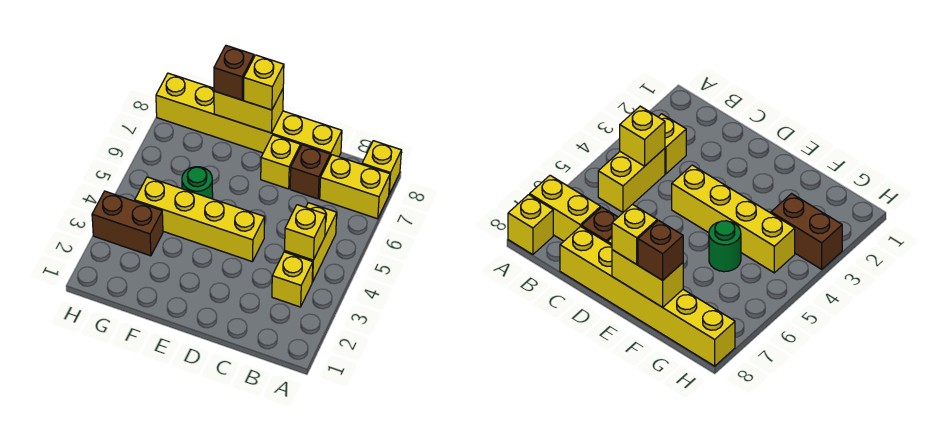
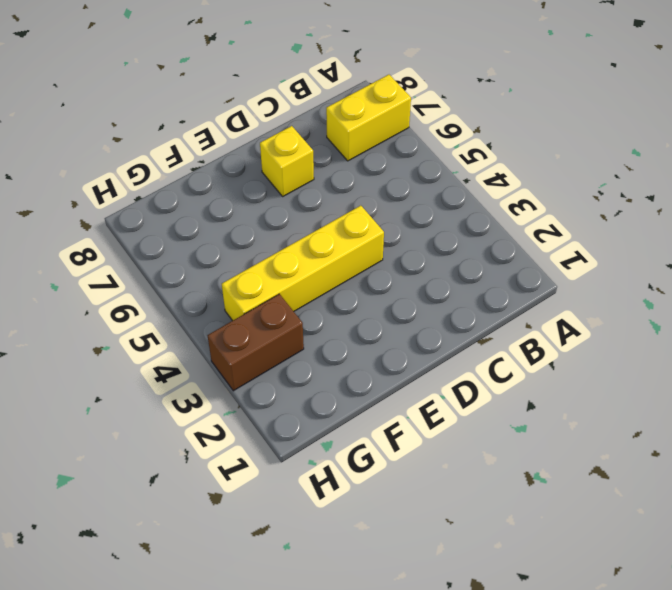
none -> yellow 1x1 brick [362,141,401,194]
none -> yellow 1x1 brick [272,252,313,307]
none -> yellow 1x2 brick [285,203,337,282]

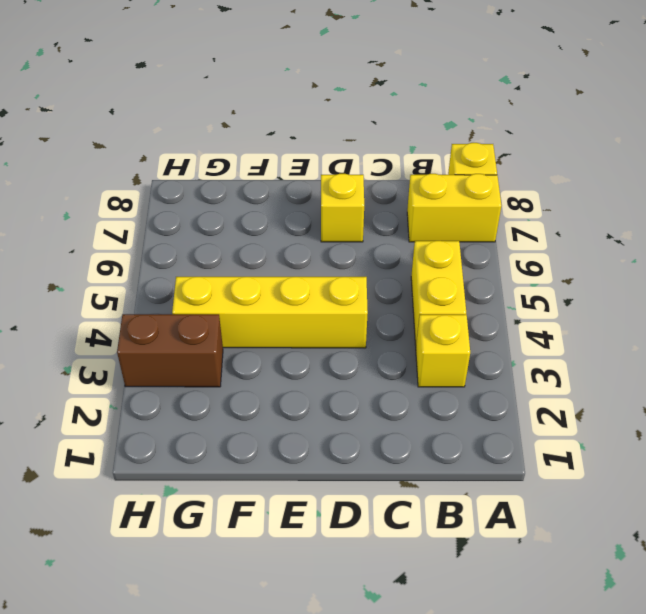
none -> brown 1x1 brick [290,145,330,199]
none -> yellow 1x6 brick [156,73,342,157]
none -> green 1x1 round brick [182,167,213,199]

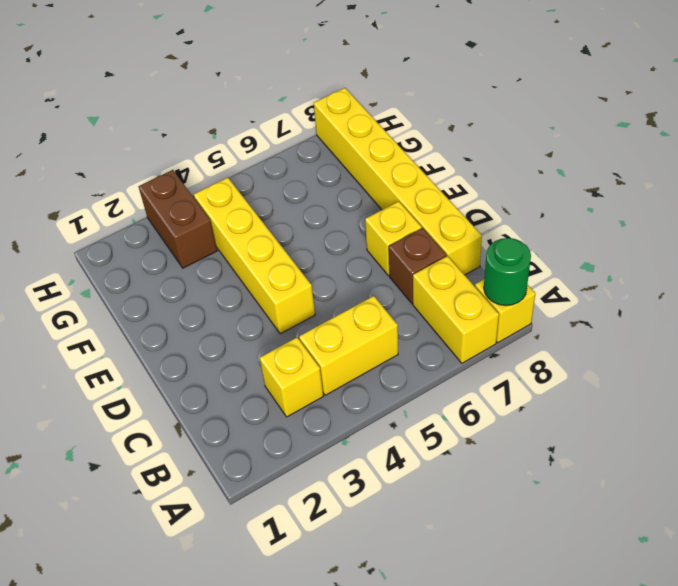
green 1x1 round brick [484,238,531,306] -> green 1x1 round brick moved to [182,167,213,199]
none -> yellow 1x1 brick [285,205,326,260]
none -> yellow 1x2 brick [214,89,283,133]
none -> yellow 1x1 brick [244,55,284,110]

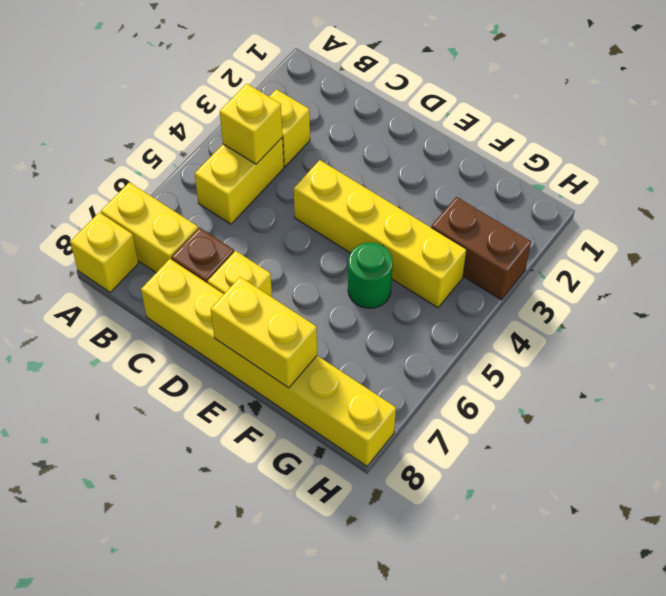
none -> yellow 1x1 brick [244,55,284,110]
none -> brown 1x1 brick [214,46,254,100]

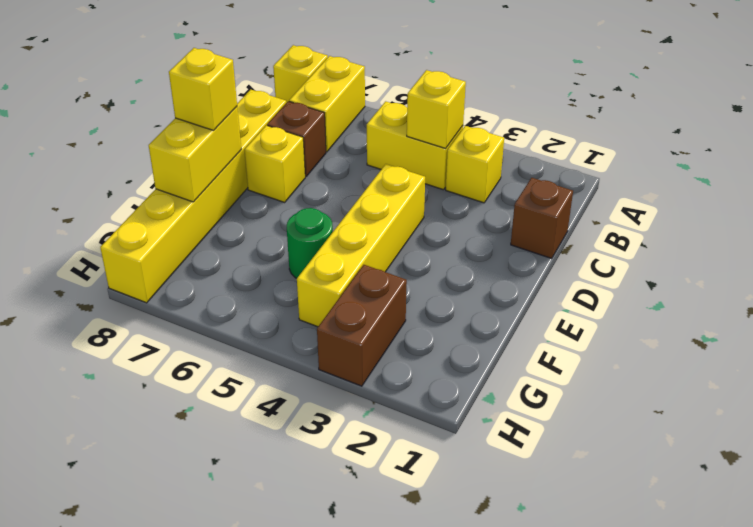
brown 1x1 brick [511,178,573,258] -> brown 1x1 brick moved to [214,46,254,100]

